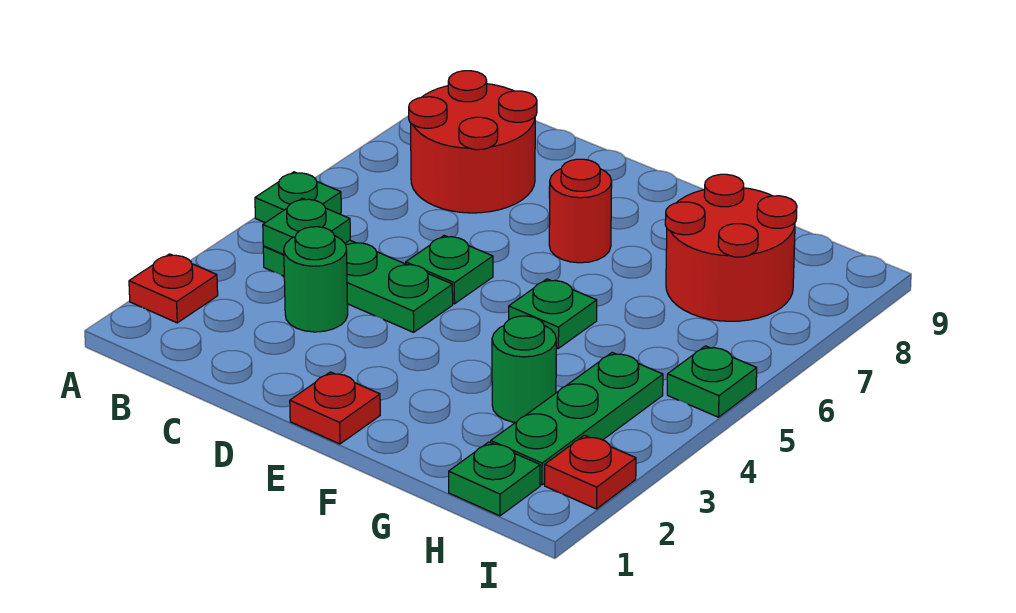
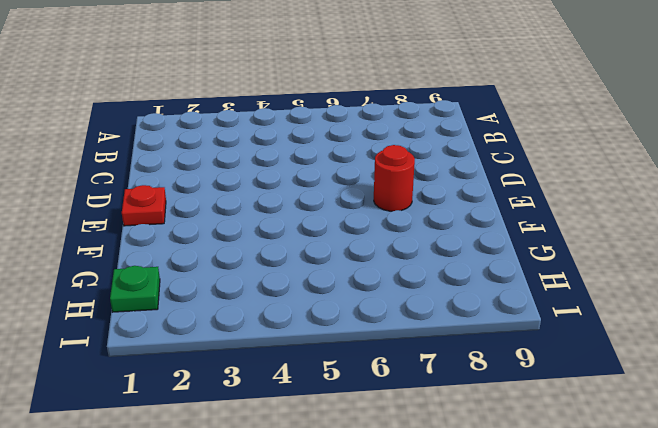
none -> red 1x1 plate [129,254,218,323]
none -> green 1x1 plate [255,172,341,223]
none -> green 1x3 plate [263,240,453,332]

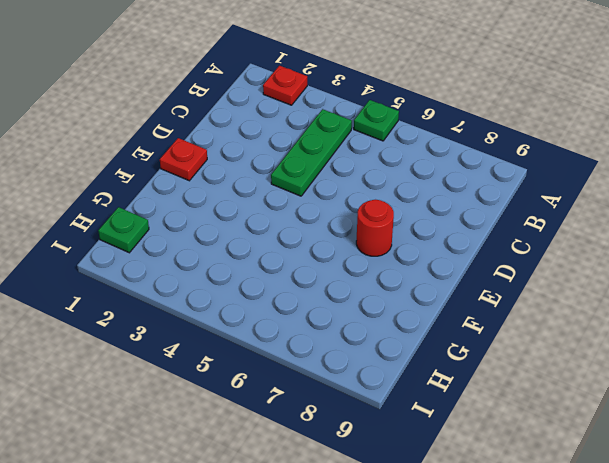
none -> red 2x2 round brick [409,71,537,213]
none -> green 1x1 round brick [284,227,348,332]
none -> green 1x1 plate [406,236,493,304]

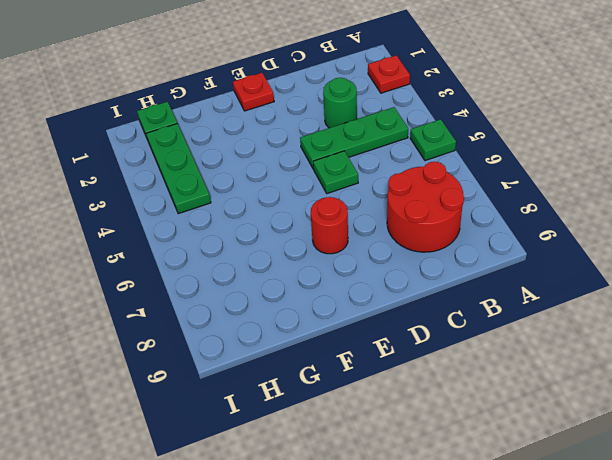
none -> green 1x1 plate [509,279,597,348]
none -> green 1x1 round brick [492,316,556,423]
none -> red 2x2 round brick [665,174,797,321]

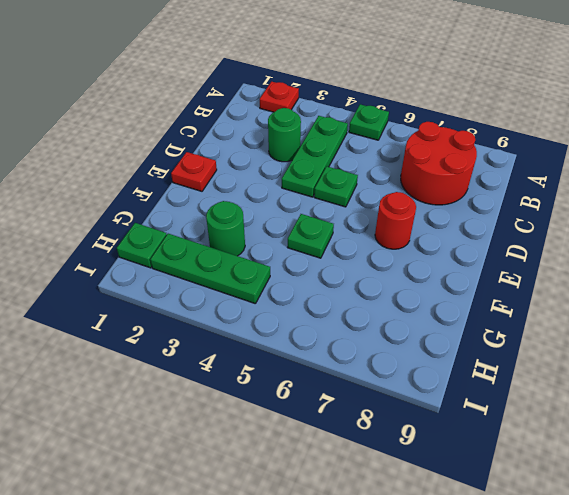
none -> red 2x2 round brick [665,174,797,321]
none -> red 1x1 plate [545,435,636,509]
none -> green 1x1 plate [667,346,757,417]

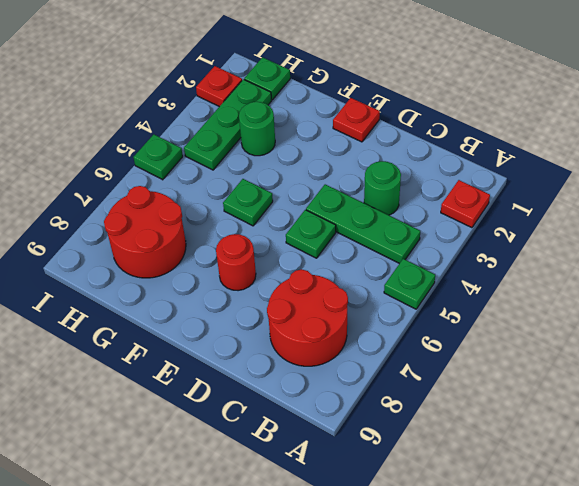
none -> green 1x1 plate [263,198,350,254]

